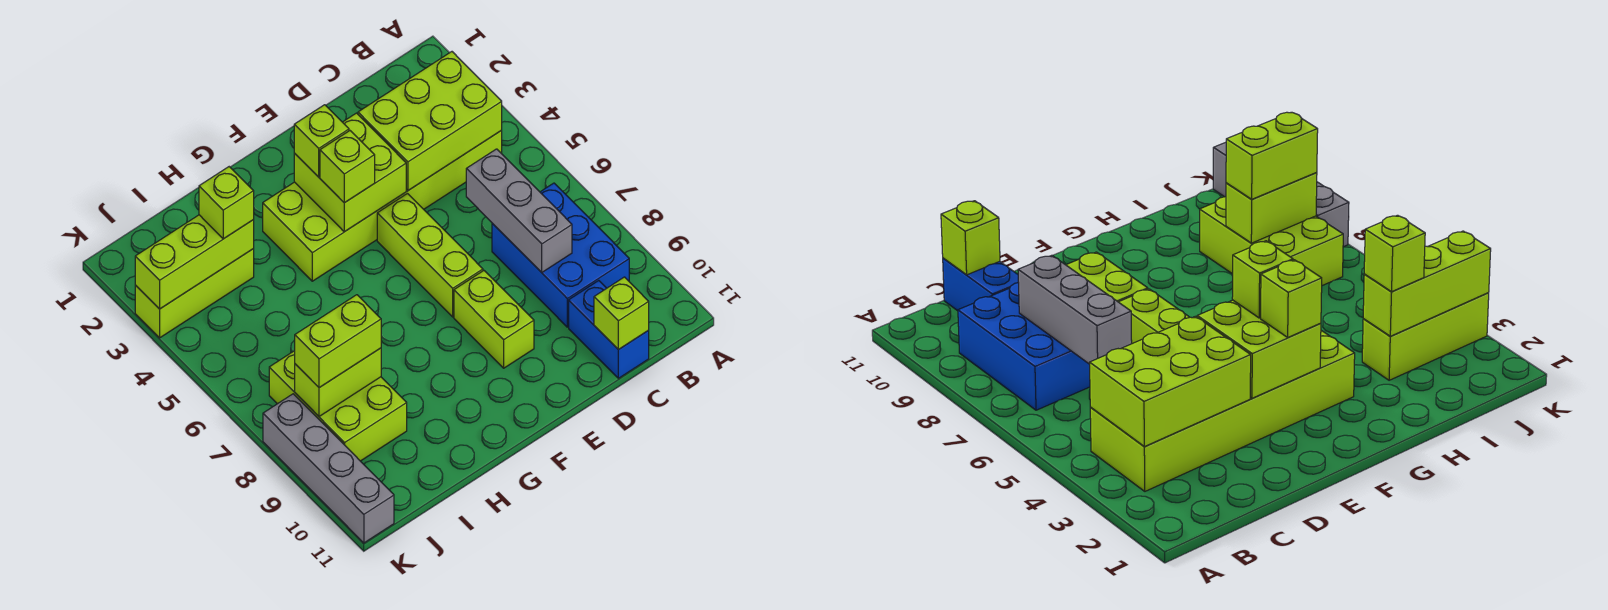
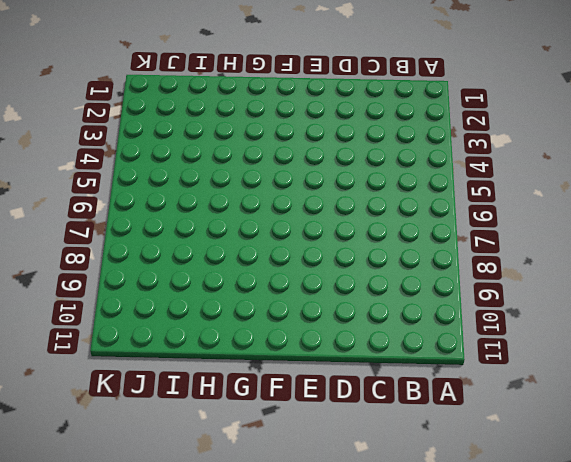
none -> lime 2x6 brick [263,131,502,281]
none -> blue 2x3 brick [492,183,629,327]
none -> blue 1x2 brick [569,281,649,378]

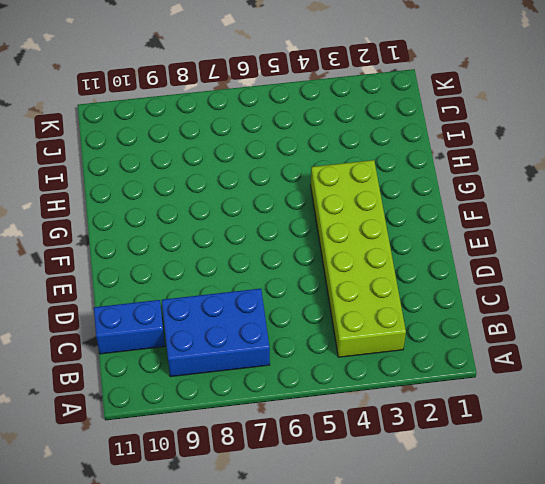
none -> lime 1x3 brick [377,194,483,317]
none -> lime 1x2 brick [454,271,534,368]
none -> lime 1x3 brick [135,249,254,338]

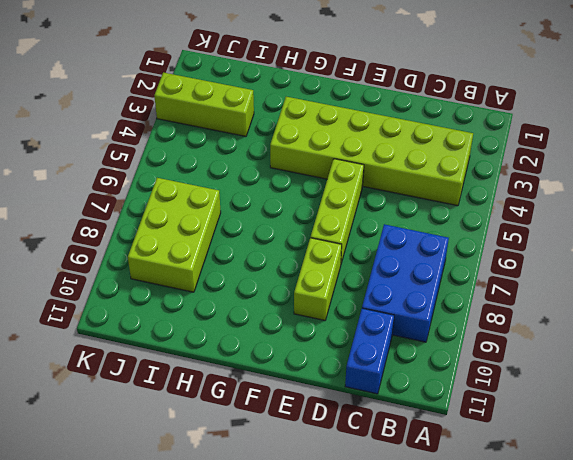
none -> grey 1x4 brick [263,394,394,543]
none -> lime 2x3 brick [358,52,502,190]
none -> grey 1x3 brick [466,149,572,272]

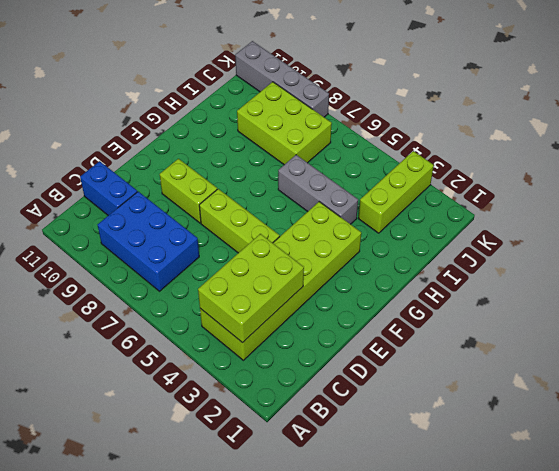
grey 1x3 brick [278,155,358,224] -> grey 1x3 brick moved to [466,149,572,272]
none -> lime 1x1 brick [594,277,649,350]
none -> lime 2x2 brick [294,113,406,232]
none -> lime 1x3 brick [135,215,254,309]

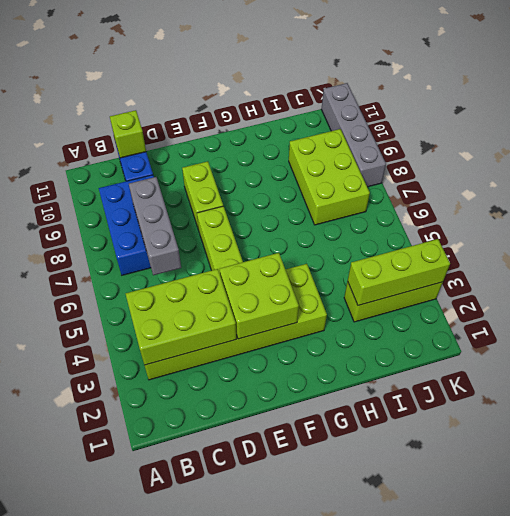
none -> lime 1x2 brick [295,348,381,416]
none -> lime 1x1 brick [294,105,349,177]
none -> lime 1x1 brick [320,131,375,203]

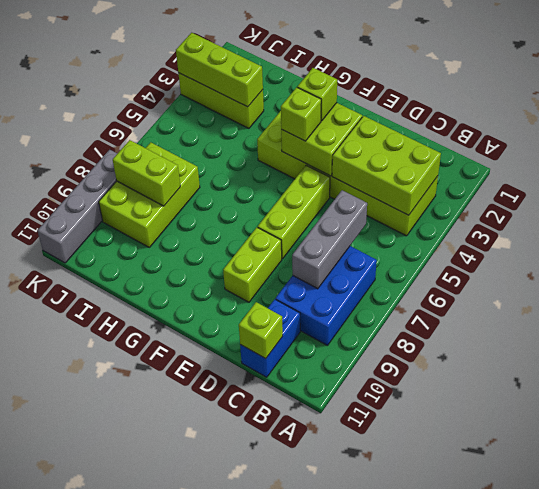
none -> lime 1x1 brick [199,167,254,239]
none -> lime 1x2 brick [295,295,381,388]

